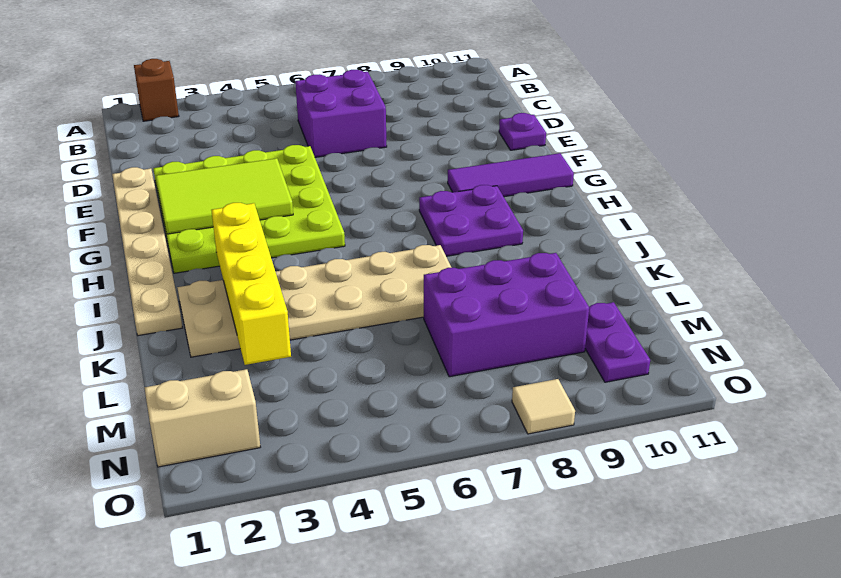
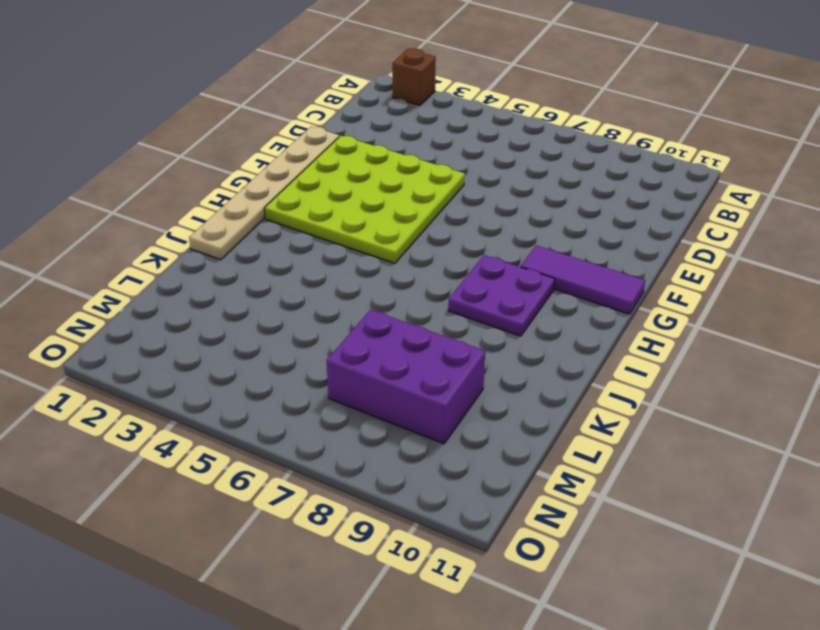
none -> purple 2x2 brick [295,70,387,157]
none -> purple 1x1 plate [499,113,546,150]
none -> tan 2x6 plate [177,245,452,357]

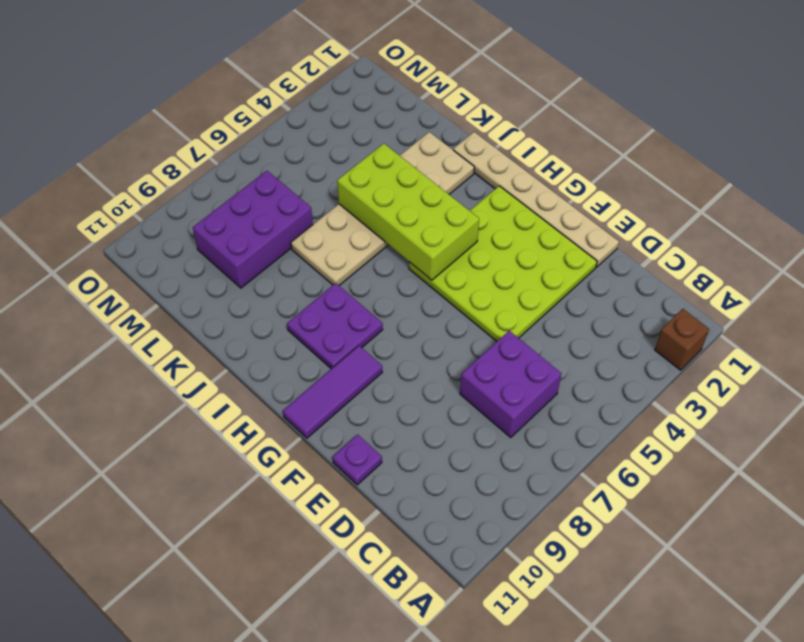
lime 2x4 brick [337,144,479,280] -> none
none -> purple 1x2 plate [585,302,650,382]
none -> tan 1x2 brick [144,369,260,467]
none -> tan 1x1 tile [512,379,575,434]

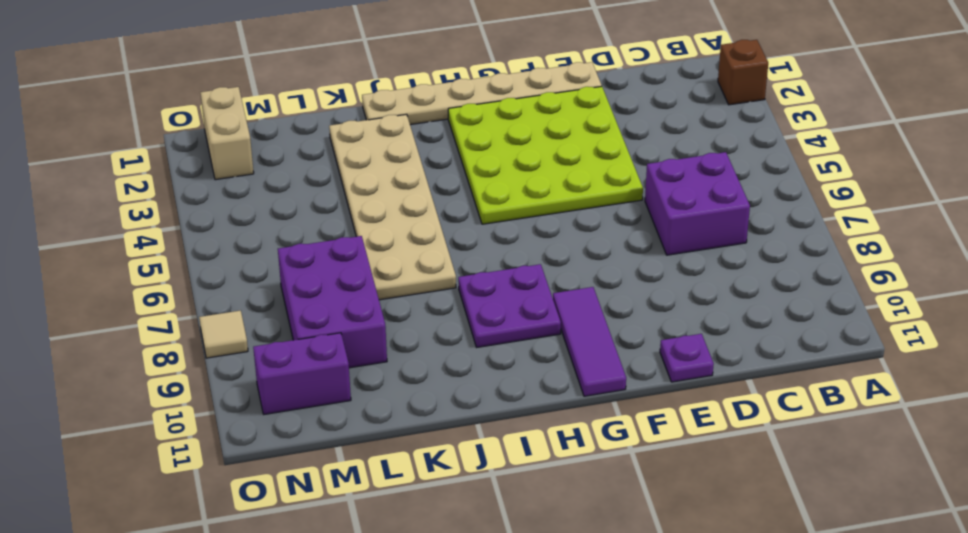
purple 1x2 brick [253,333,351,414] -> purple 1x2 plate [585,302,650,382]
none -> lime 2x3 tile [156,158,293,234]
none -> yellow 1x4 brick [212,203,291,365]

